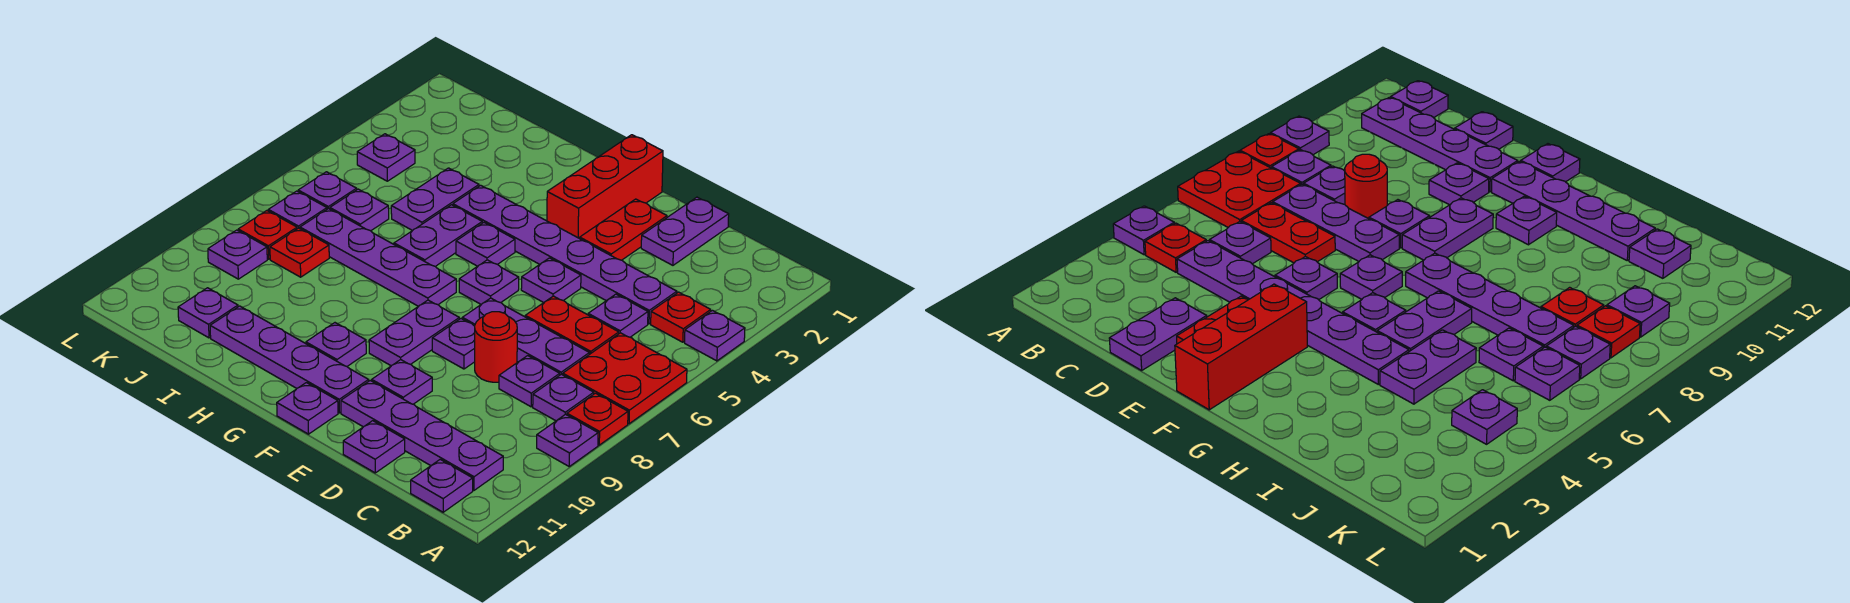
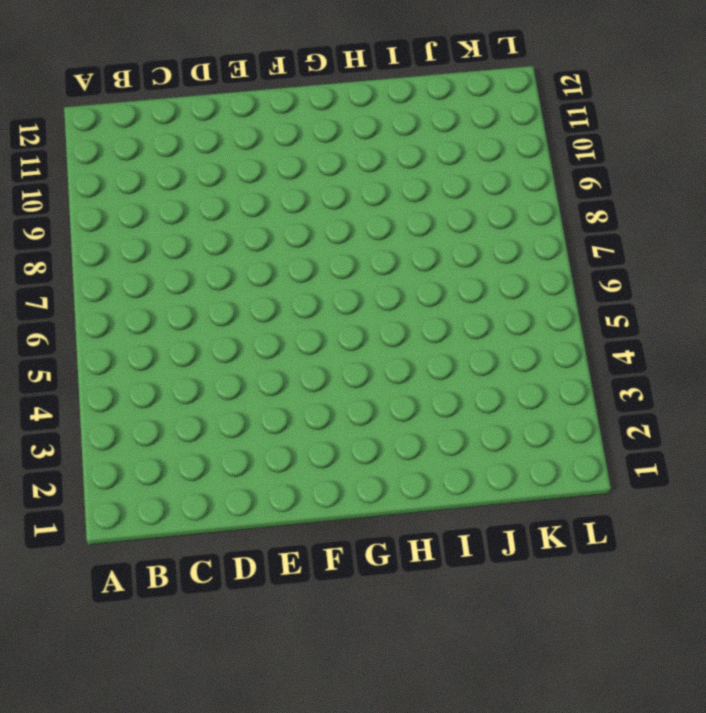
none -> purple 1x1 plate [685,311,745,361]
none -> red 2x2 plate [563,333,687,424]
none -> red 1x1 plate [567,393,628,445]
none -> purple 1x1 plate [537,414,598,466]

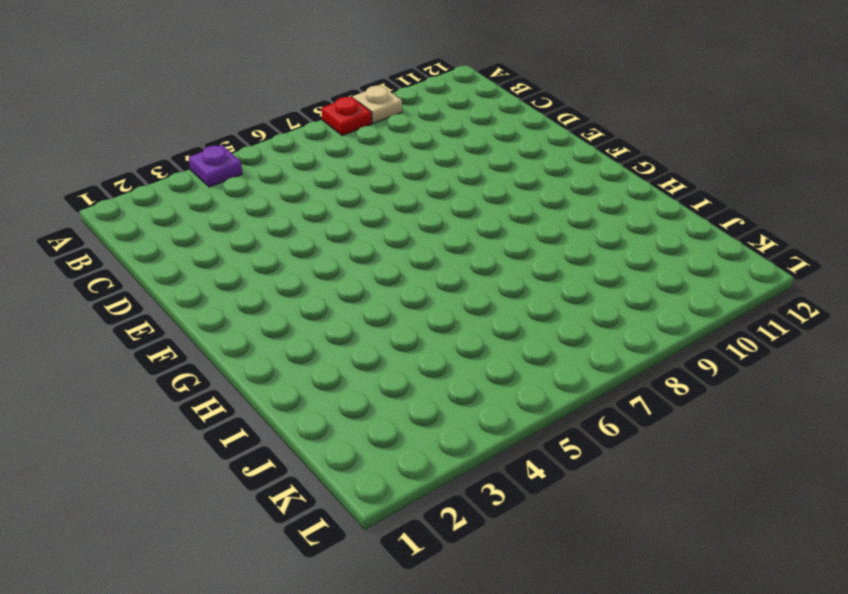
tan 1x1 plate [353,86,402,123] -> purple 1x1 plate [537,414,598,466]
none -> red 2x2 plate [563,333,687,424]
none -> red 1x1 plate [651,292,711,342]
none -> purple 1x1 plate [533,374,594,421]
none -> purple 1x4 plate [341,381,503,490]

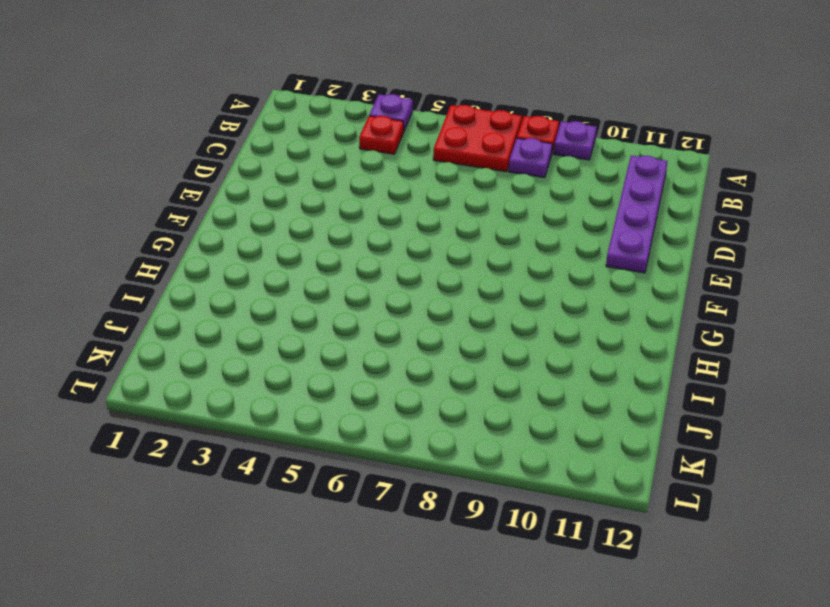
none -> purple 1x1 plate [411,459,473,512]
none -> purple 1x6 plate [453,185,677,324]
none -> purple 1x1 plate [588,294,648,337]
none -> red 1x2 plate [525,296,619,354]

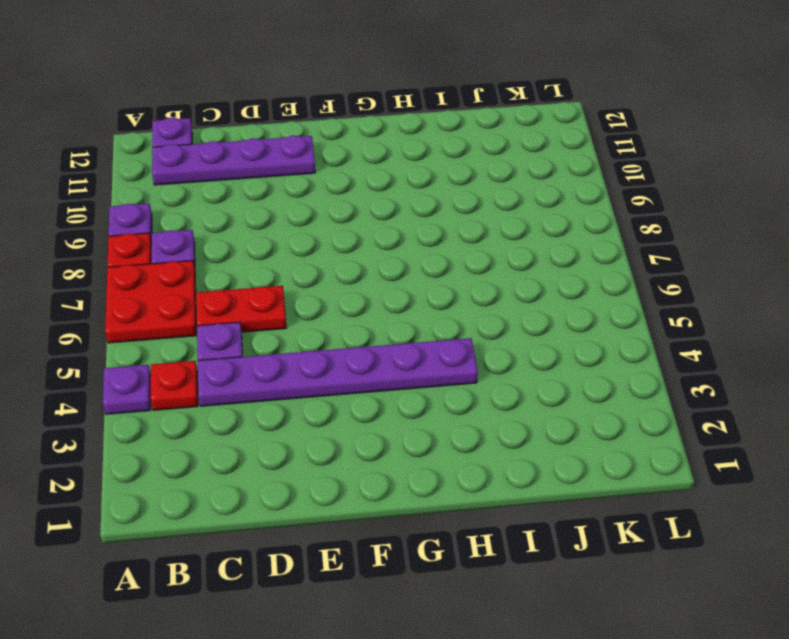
none -> purple 1x3 plate [462,298,589,375]
none -> purple 1x1 plate [499,356,560,407]
none -> purple 1x2 plate [641,197,729,265]
none -> red 1x1 round brick [475,312,517,382]

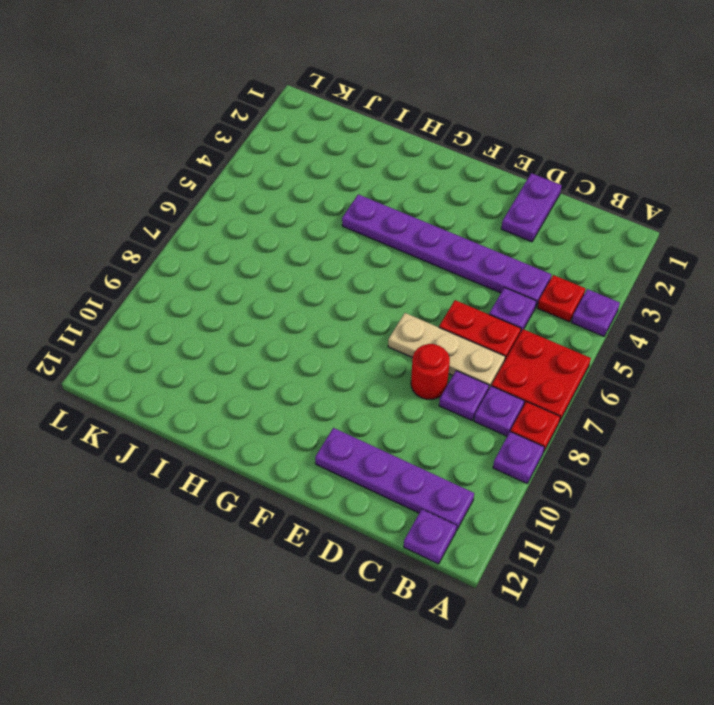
tan 1x3 plate [388,313,505,388] -> purple 1x3 plate [462,298,589,375]
none -> purple 1x1 plate [343,421,405,473]
none -> red 1x2 plate [580,199,667,260]
none -> purple 1x1 plate [521,258,581,303]
none -> purple 1x1 plate [432,319,475,369]

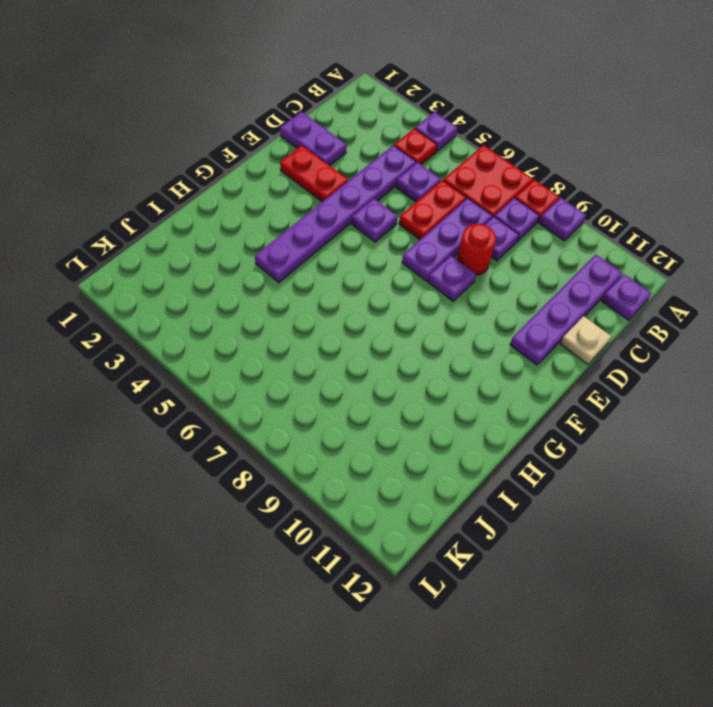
tan 1x1 plate [560,316,611,364] -> purple 1x1 plate [343,421,405,473]
none -> purple 1x1 plate [372,360,432,404]
none -> red 1x3 brick [547,135,663,239]
none -> purple 1x1 plate [459,260,519,304]
none -> purple 1x2 plate [369,300,459,366]

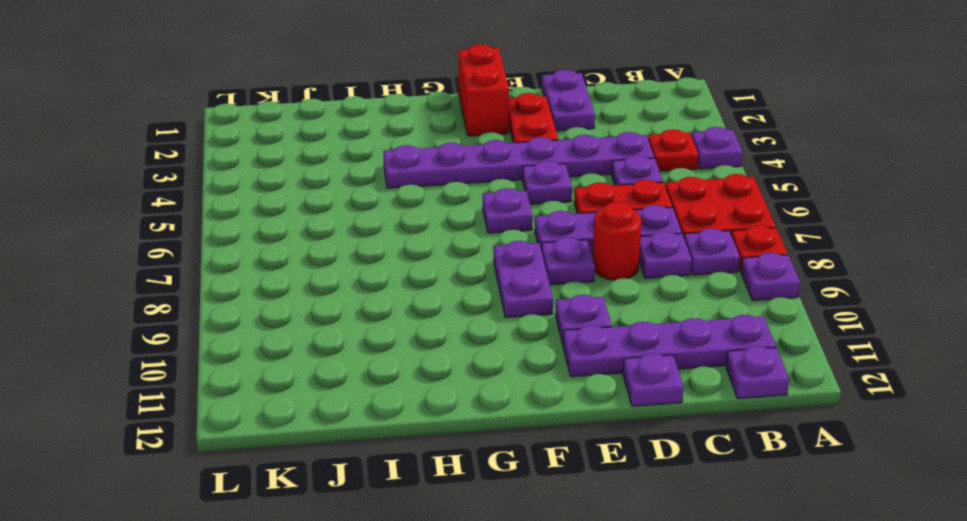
red 1x2 brick [459,44,509,136] -> red 1x3 brick [547,135,663,239]
none -> purple 1x4 plate [210,306,369,413]
none -> purple 1x1 plate [277,383,338,434]
none -> purple 1x1 plate [456,223,515,266]
none -> purple 1x4 plate [300,208,456,306]

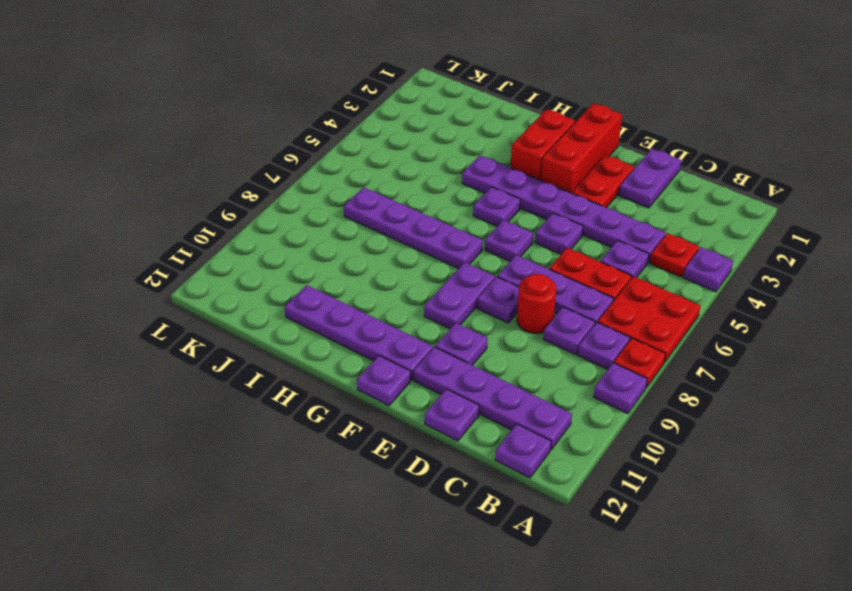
red 1x2 brick [511,109,575,180] -> none
none -> purple 1x1 plate [306,323,366,366]
none -> purple 1x2 plate [394,205,482,266]
none -> purple 1x2 plate [391,168,479,231]
none -> purple 1x1 plate [330,189,389,231]

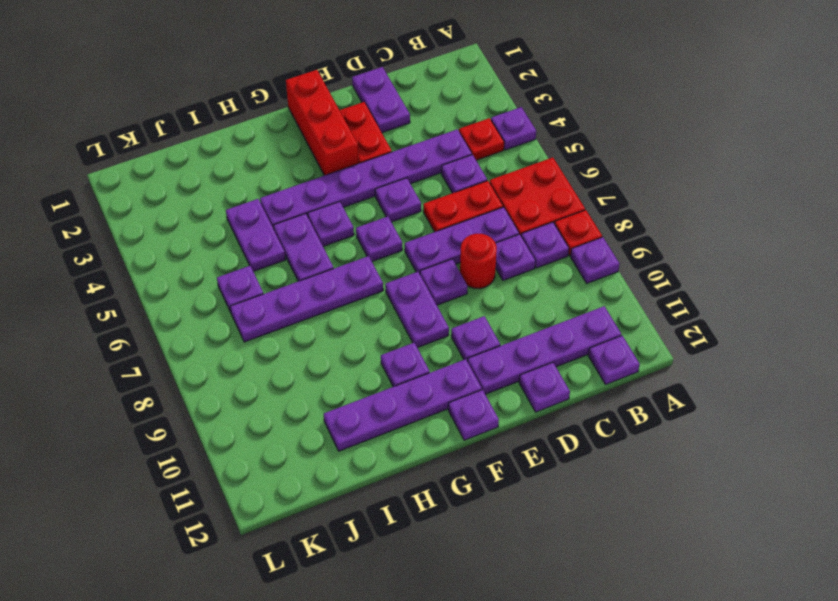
none -> red 1x1 plate [270,228,329,277]
none -> purple 1x1 plate [178,288,238,338]
none -> purple 1x1 plate [357,134,415,181]
none -> purple 1x1 plate [298,172,357,209]

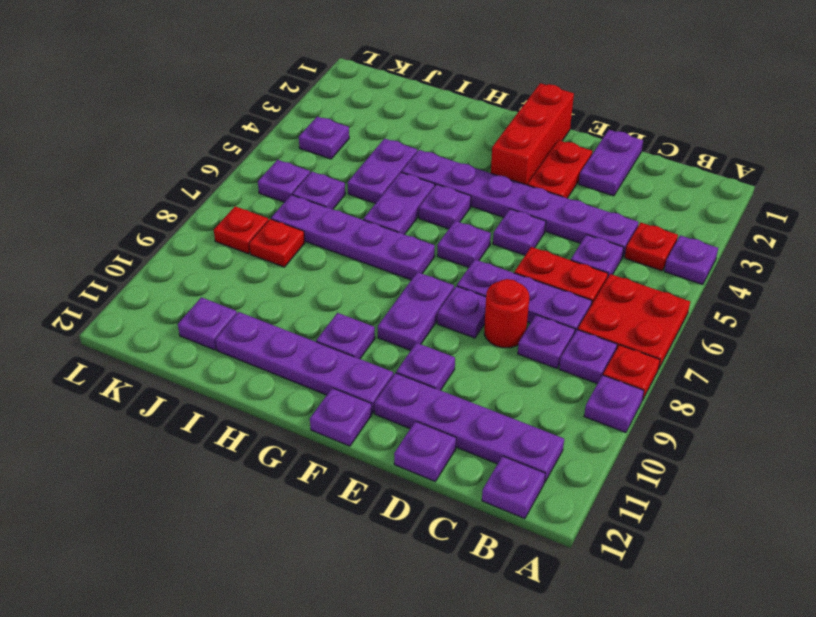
none -> purple 1x1 plate [268,191,327,229]
none -> purple 1x1 plate [208,230,267,279]

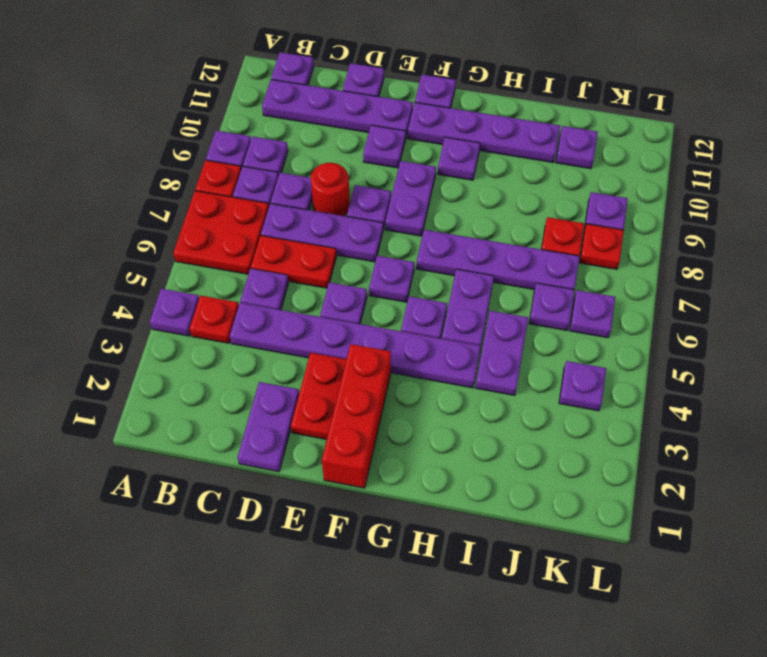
purple 1x1 plate [243,137,288,176] -> purple 1x1 plate moved to [268,191,327,229]

